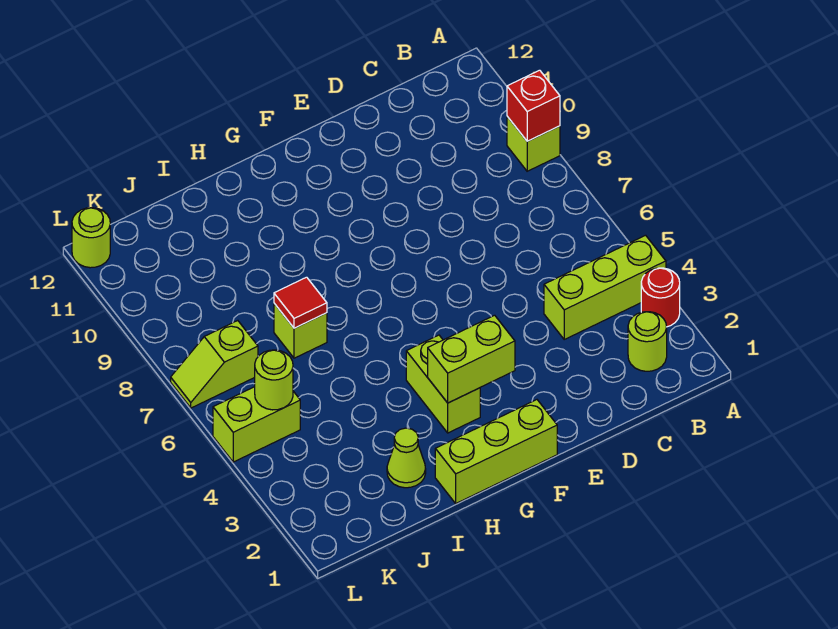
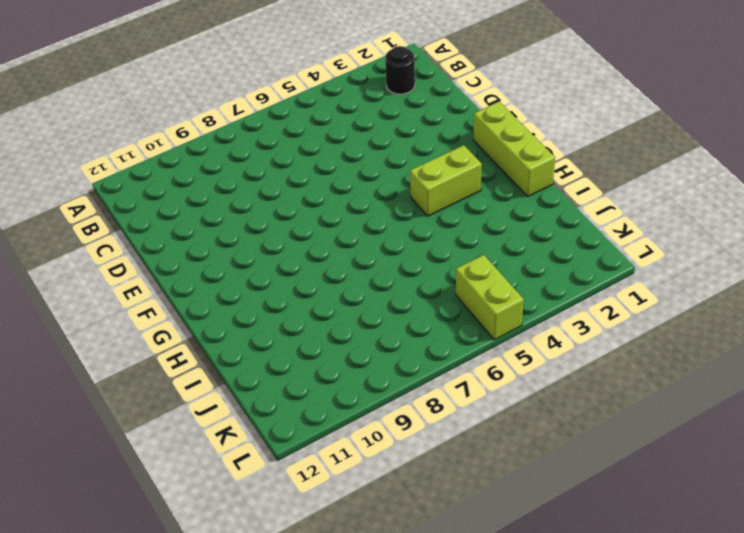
black 1x1 round brick [385,46,415,94] -> lime 1x1 round brick [628,312,667,371]
none -> red 1x1 round brick [641,268,680,327]
none -> lime 1x3 brick [544,235,666,339]
none -> lime 1x1 brick [507,116,560,171]

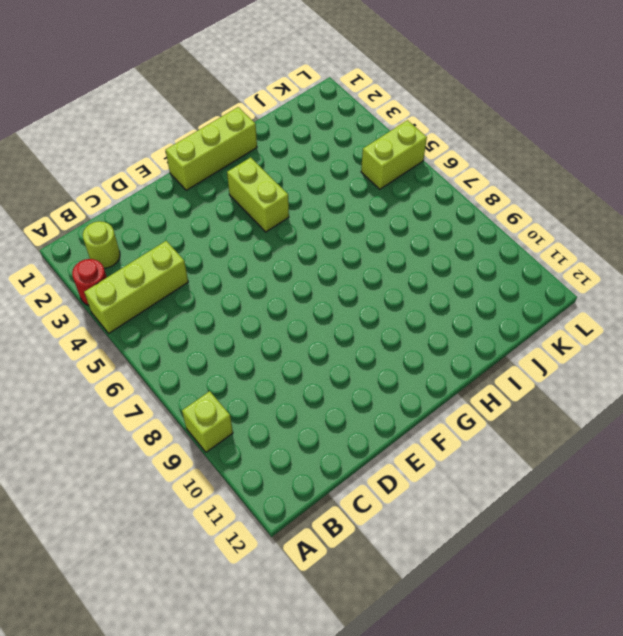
none -> lime 1x1 cone [387,428,426,488]
none -> lime 1x1 brick [274,303,327,358]
none -> lime 1x2 slope [171,321,258,408]

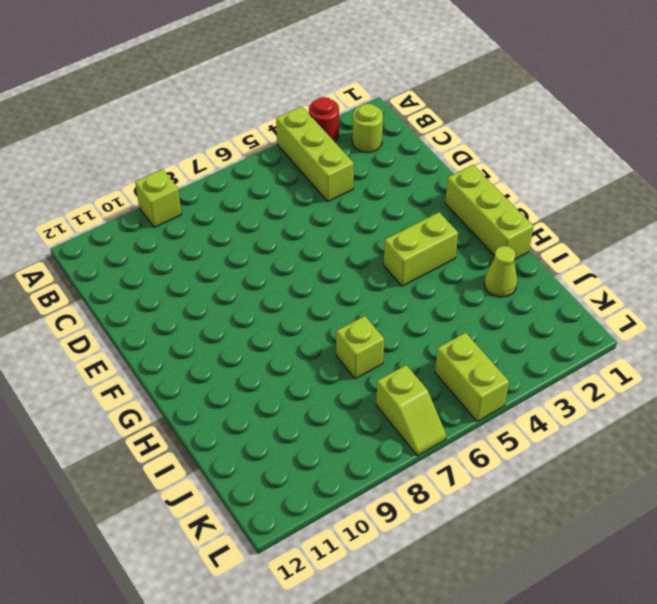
none -> lime 1x1 round brick [72,208,110,268]
none -> red 1x1 brick [507,70,560,141]
none -> lime 1x2 brick [428,315,515,403]

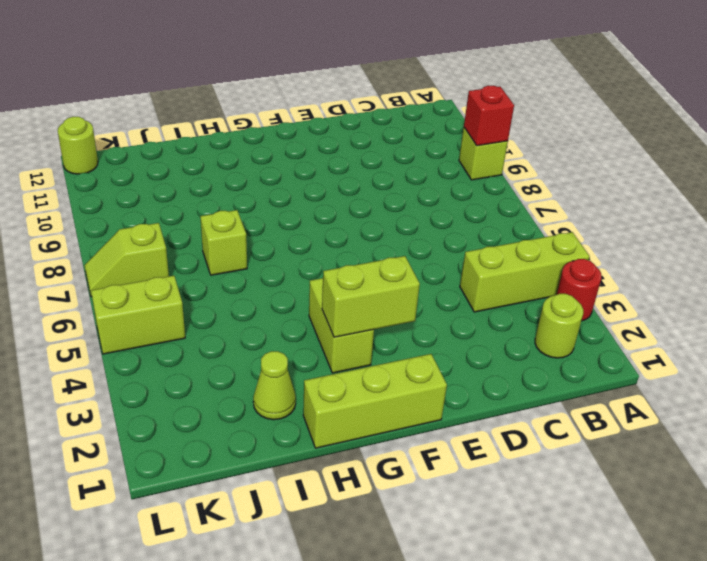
none -> red 1x1 tile [274,277,327,328]
none -> lime 1x1 round brick [255,350,293,410]

